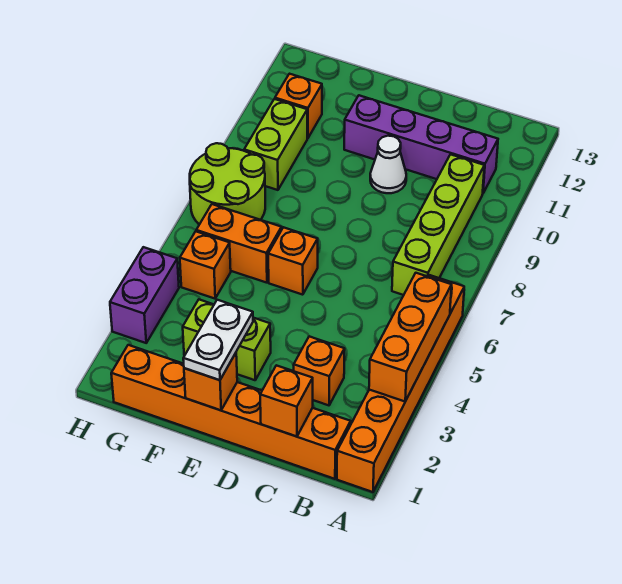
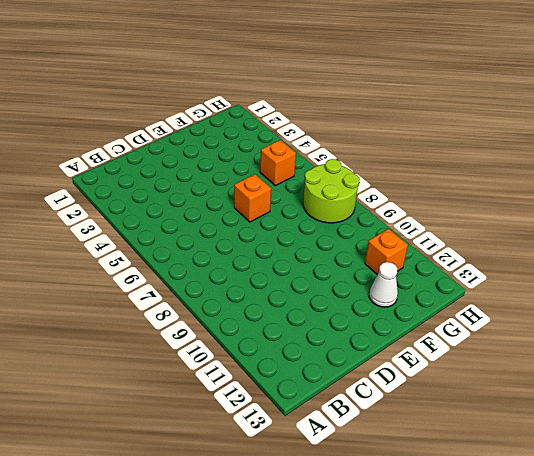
white 1x1 cone [369,262,398,307] -> white 1x1 cone moved to [370,136,406,193]
none -> orange 1x6 brick [337,275,464,492]
none -> orange 1x6 brick [111,345,351,479]
none -> lime 1x4 brick [392,154,484,295]

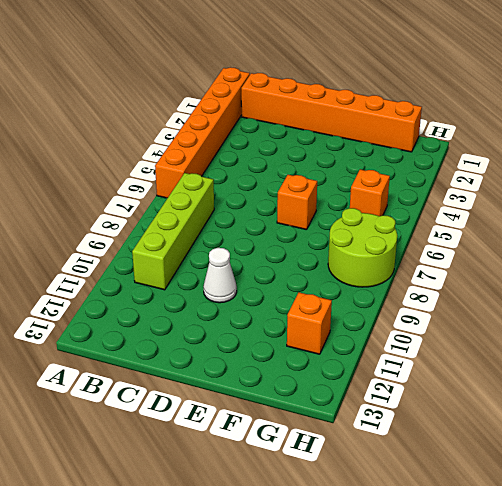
none -> purple 1x4 brick [344,95,498,193]
none -> orange 1x1 brick [294,336,345,405]
none -> lime 1x2 brick [183,300,271,380]

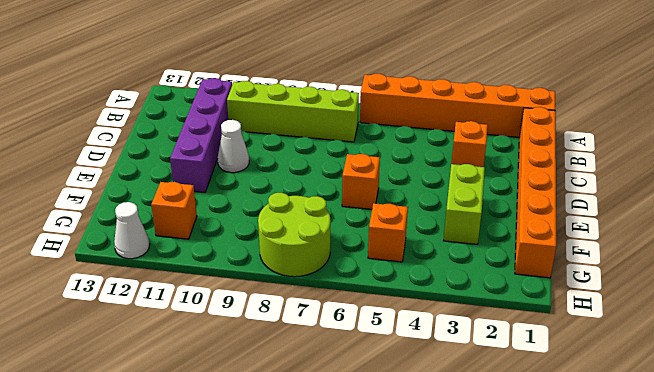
white 1x1 cone [114,202,150,259] -> none
none -> orange 1x2 brick [196,204,282,283]
none -> lime 1x2 brick [244,99,307,190]
none -> purple 1x2 brick [110,247,179,343]

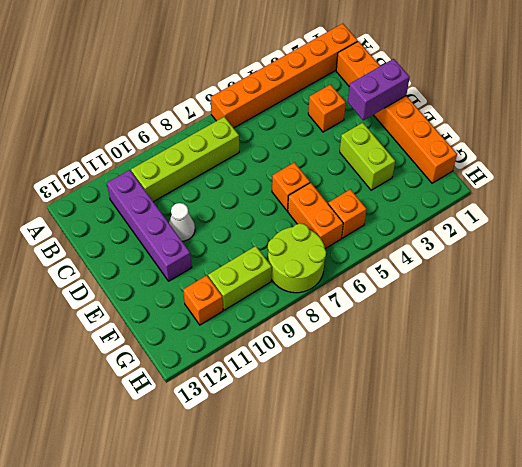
purple 1x2 brick [348,59,410,120] -> purple 1x2 brick moved to [110,247,179,343]
none -> orange 1x3 brick [369,273,452,401]
none -> orange 1x1 brick [260,365,313,437]
none -> orange 1x1 brick [184,353,237,410]

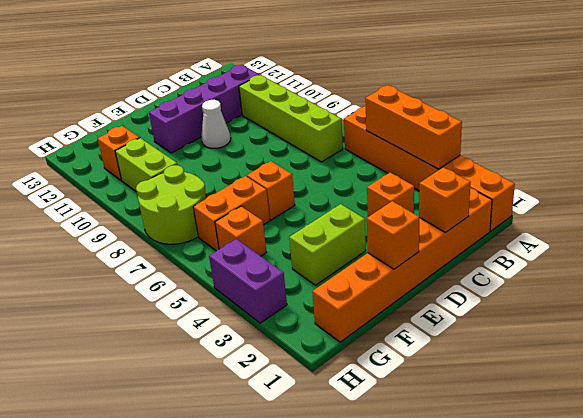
none -> white 1x2 plate [183,300,253,380]

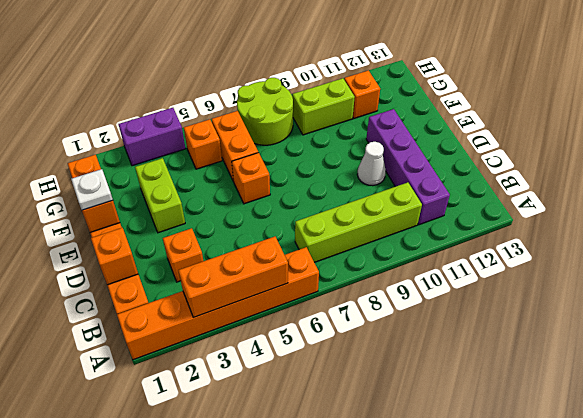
white 1x1 plate [71,169,113,210] -> white 1x2 plate [183,300,253,380]

